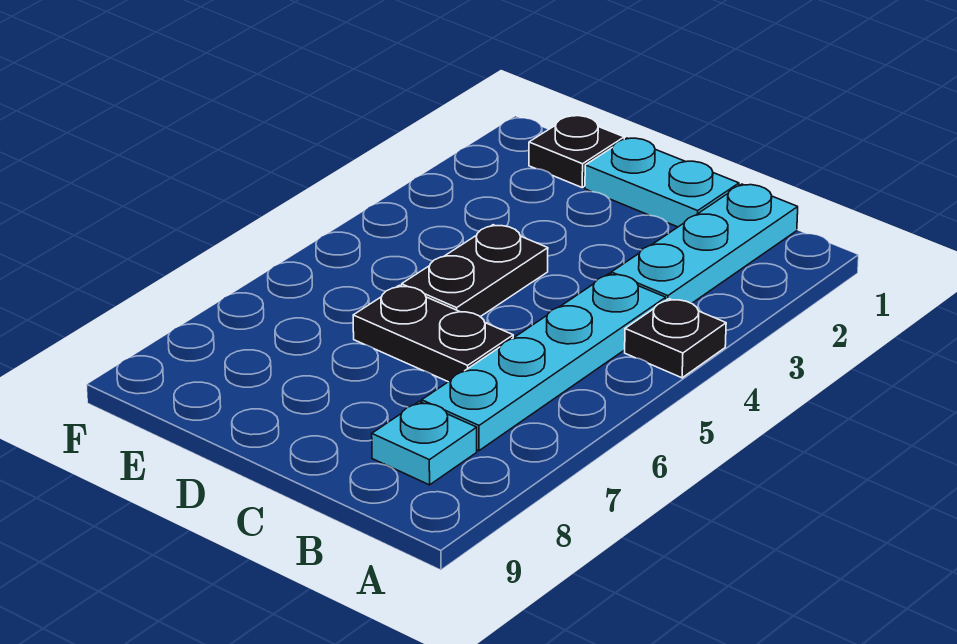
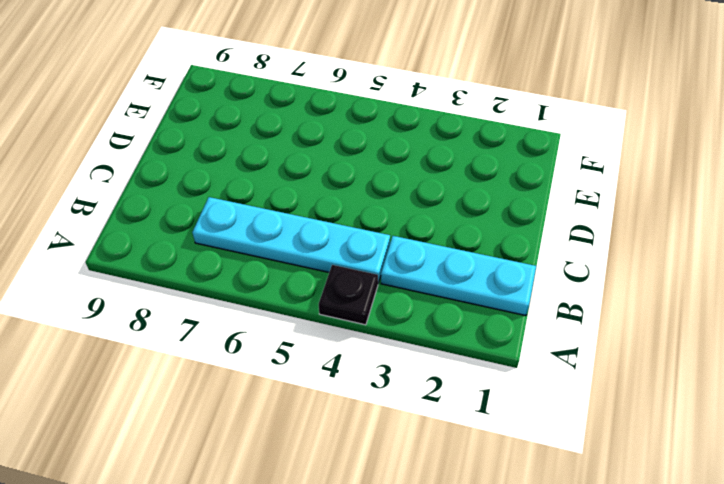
none -> cyan 1x1 plate [372,401,477,485]
none -> cyan 1x2 plate [585,138,739,227]

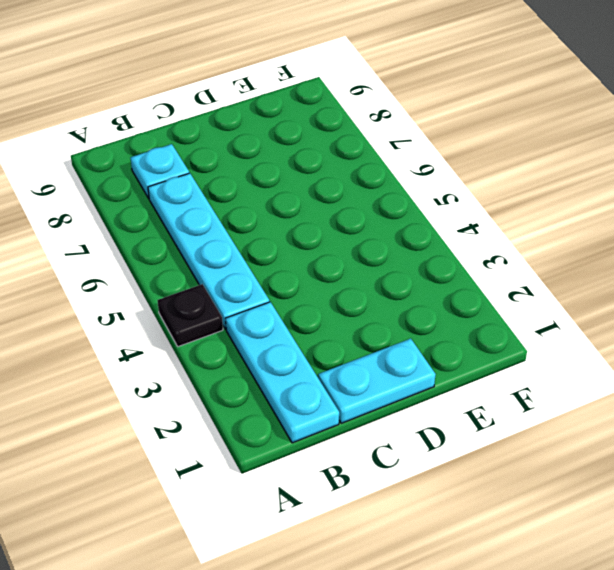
none -> black 1x2 plate [353,285,513,382]
none -> black 1x2 plate [402,225,548,317]

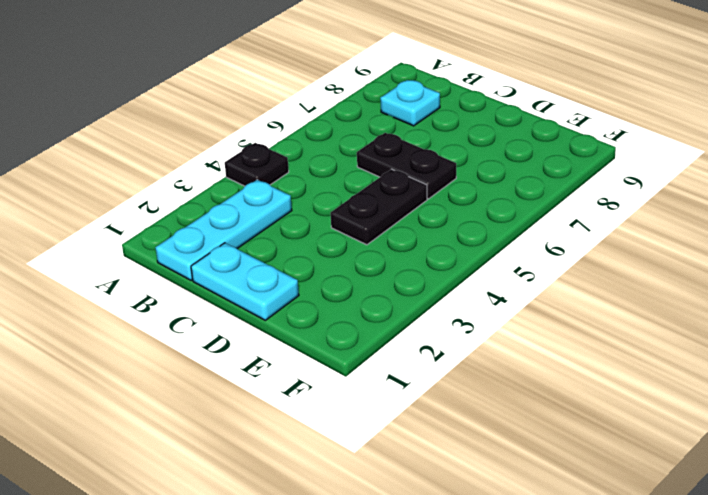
none -> cyan 1x4 plate [422,274,666,451]
none -> black 1x1 plate [529,116,624,187]

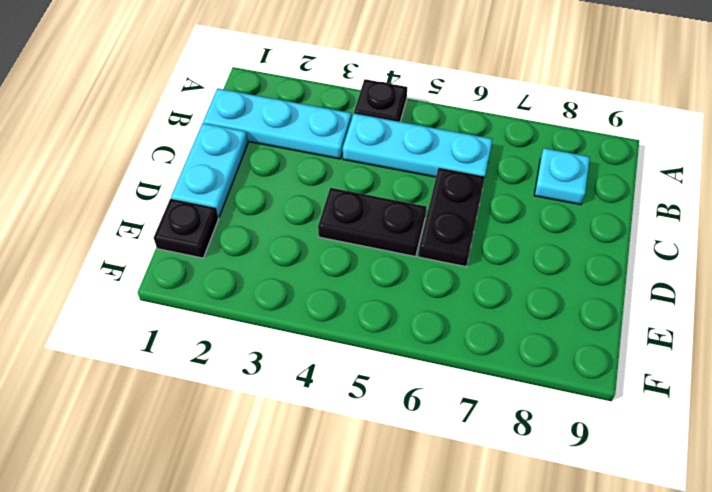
cyan 1x3 plate [343,114,493,177] -> cyan 1x4 plate [422,274,666,451]

